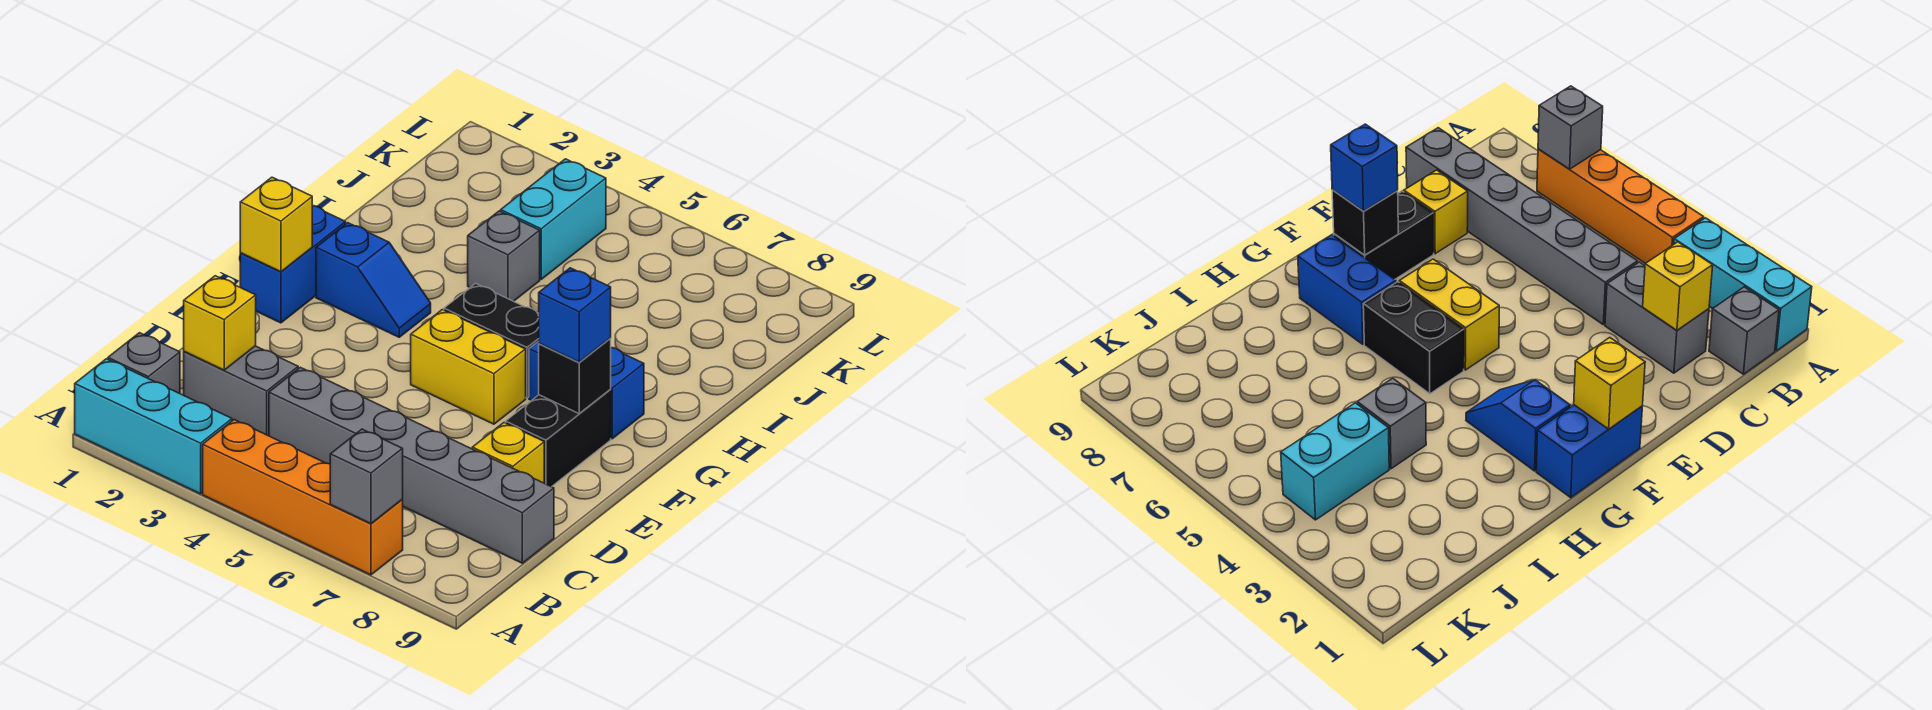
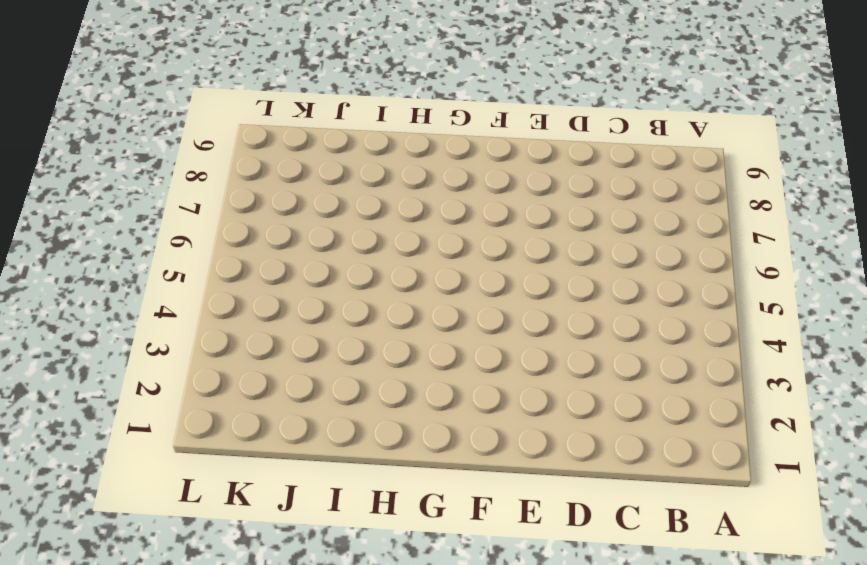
none -> cyan 1x3 brick [75,359,232,494]
none -> orange 1x4 brick [203,420,403,575]
none -> grey 1x1 brick [108,333,180,393]

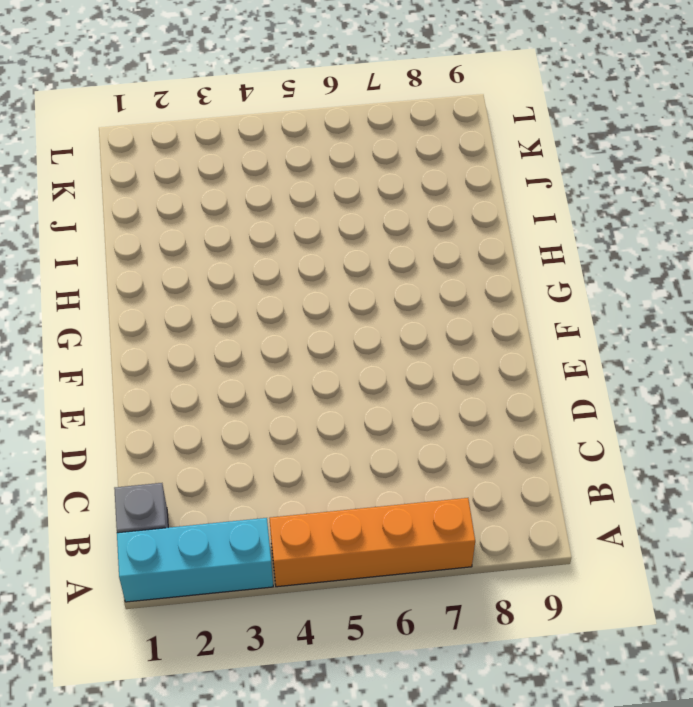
none -> grey 1x2 brick [184,346,298,436]
none -> grey 1x6 brick [269,367,554,563]
none -> yellow 1x1 brick [472,423,544,483]

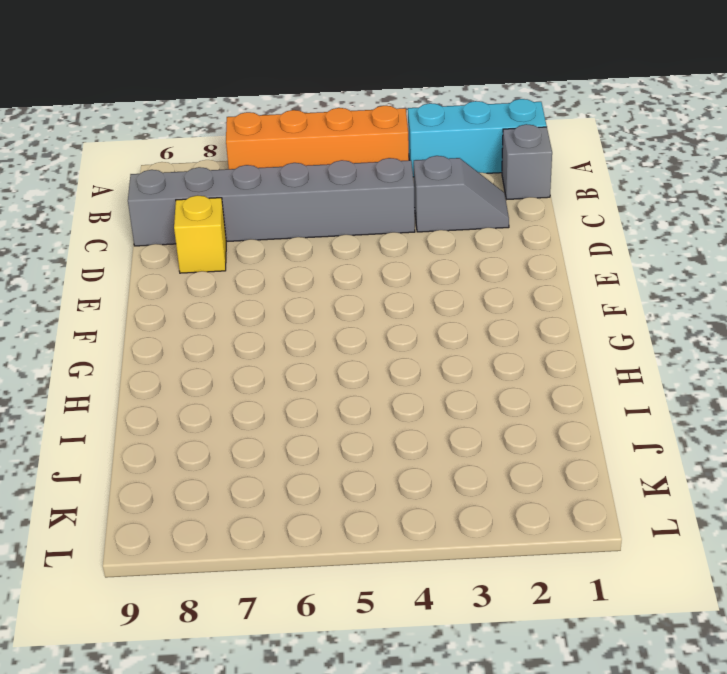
grey 1x2 slope [414,156,509,232] -> grey 1x2 brick [184,346,298,436]
none -> black 1x2 brick [506,390,611,487]
none -> blue 1x2 brick [240,206,346,323]
none -> yellow 1x2 brick [411,310,526,424]

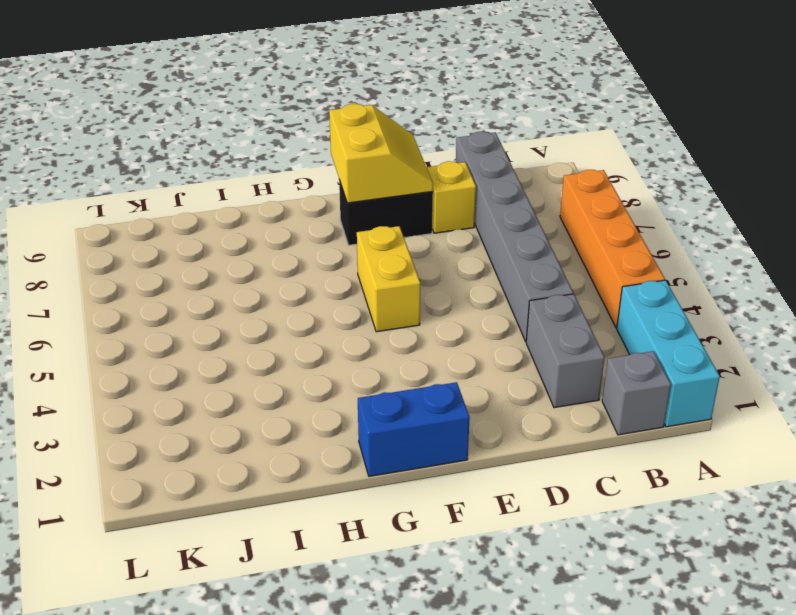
yellow 2x2 slope [329,104,433,203] -> black 1x1 brick [539,338,611,414]
none -> blue 1x2 slope [316,223,431,337]
none -> black 1x2 brick [444,283,539,398]
none -> blue 1x2 brick [529,341,644,439]

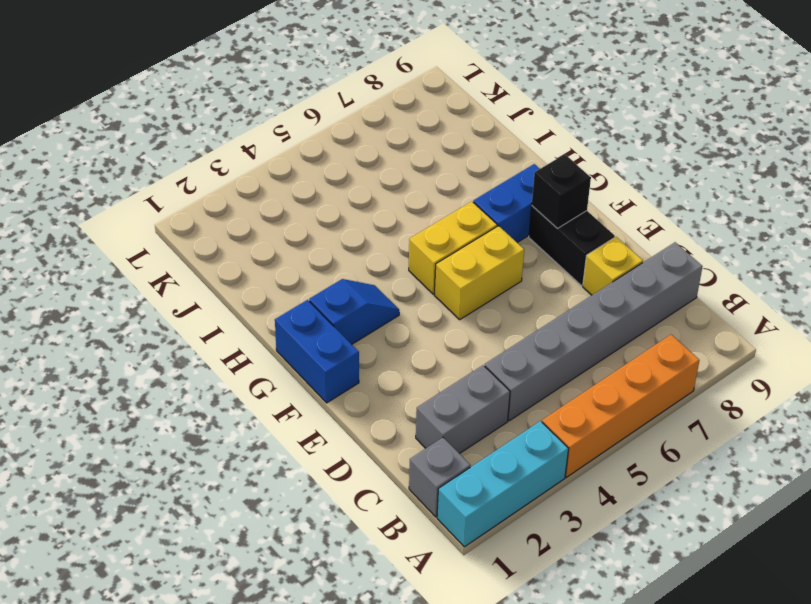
yellow 1x2 brick [409,201,497,294] -> black 1x2 brick [444,283,539,398]
none -> grey 1x1 brick [468,211,540,301]
none -> cyan 1x2 brick [501,159,606,279]
none -> grey 1x1 brick [330,429,403,524]

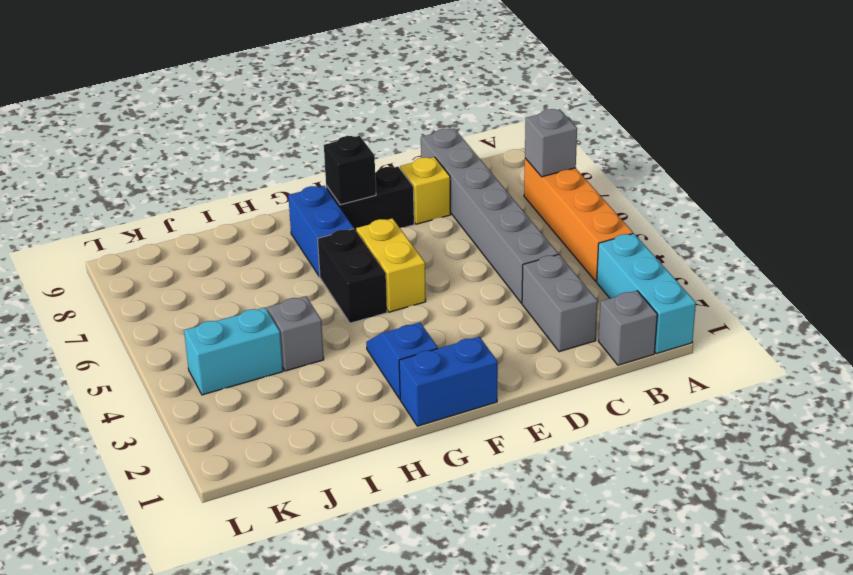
none -> yellow 1x1 brick [184,276,256,370]
none -> yellow 1x1 brick [240,177,312,272]
none -> blue 1x1 brick [539,268,611,362]

